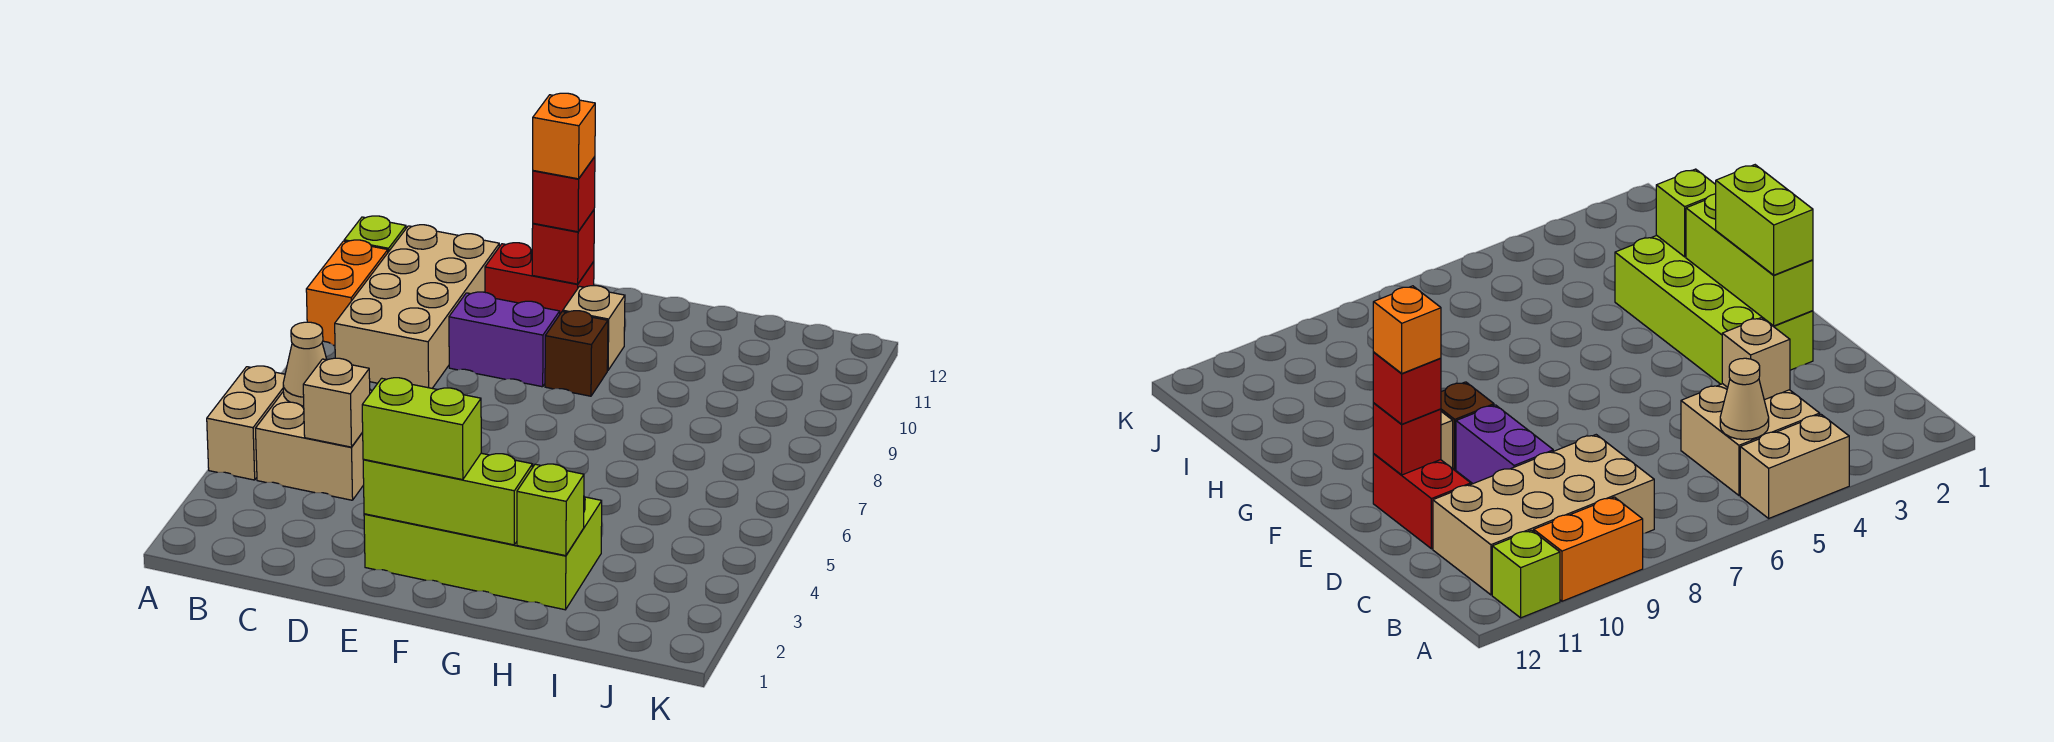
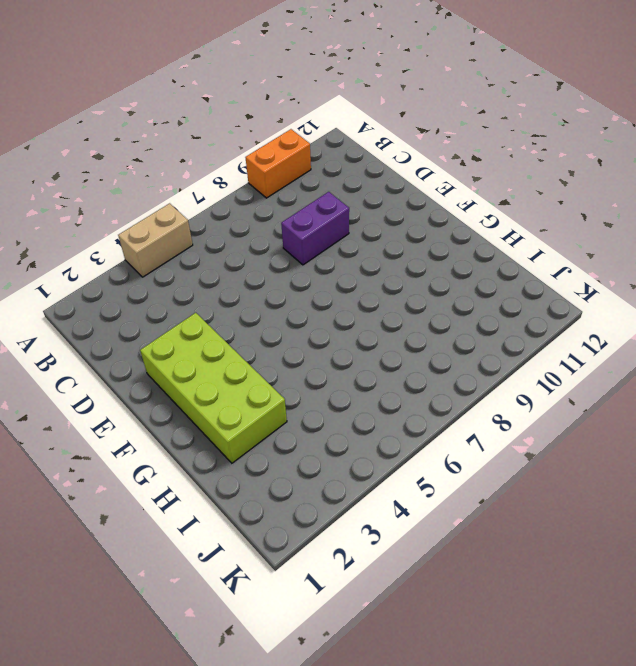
purple 1x2 brick [281,192,349,265] -> purple 1x2 brick turned to [449,292,560,387]
none -> lime 1x1 brick [344,216,406,252]
none -> tan 2x2 brick [256,390,372,500]
none -> tan 2x4 brick [335,225,499,388]

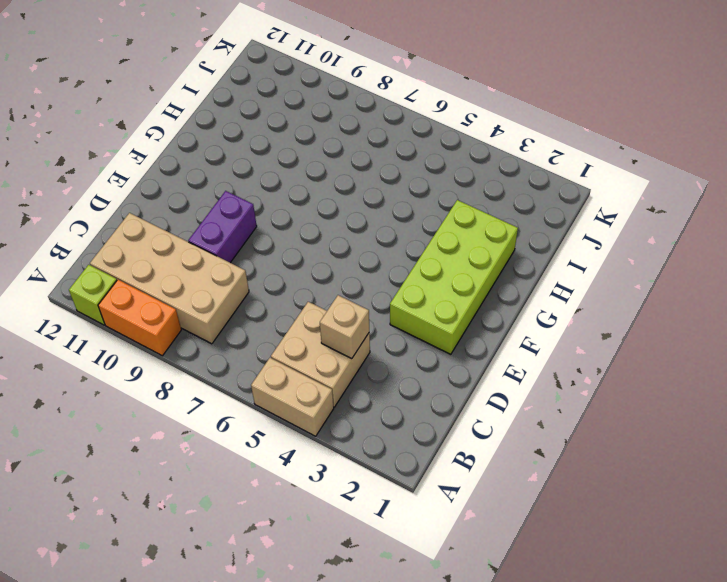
none -> red 1x2 brick [485,243,594,314]
none -> brown 1x1 brick [545,311,608,396]
none -> tan 1x1 brick [563,286,625,370]

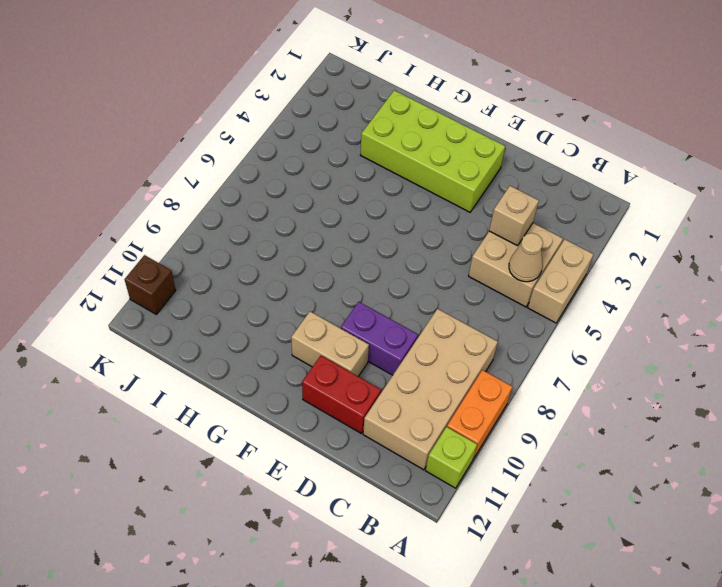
tan 1x2 brick [291,312,369,376] -> tan 1x1 brick [563,286,625,370]
brown 1x1 brick [125,255,176,314] -> brown 1x1 brick moved to [545,311,608,396]
none -> lime 1x3 brick [363,453,533,545]
none -> red 1x1 brick [532,210,594,284]
none -> lime 1x1 brick [517,464,584,556]

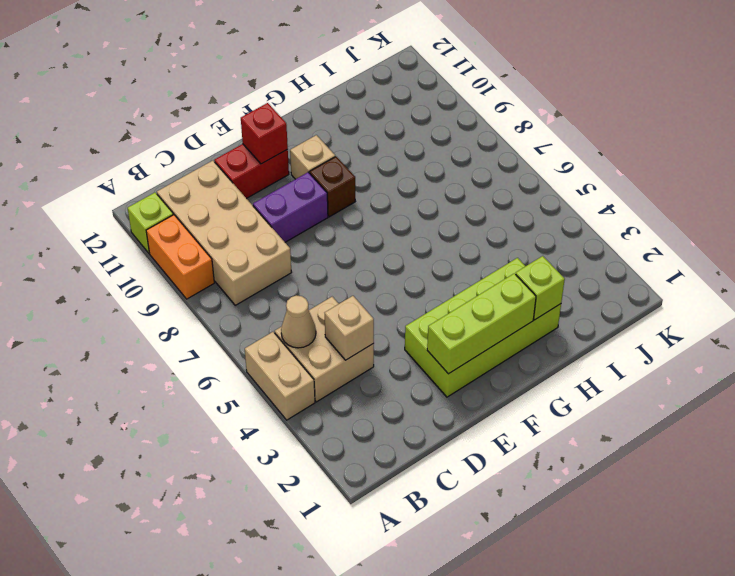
none -> lime 1x2 brick [362,378,481,480]
none -> red 1x1 brick [533,157,595,232]
none -> orange 1x1 brick [533,93,595,179]

